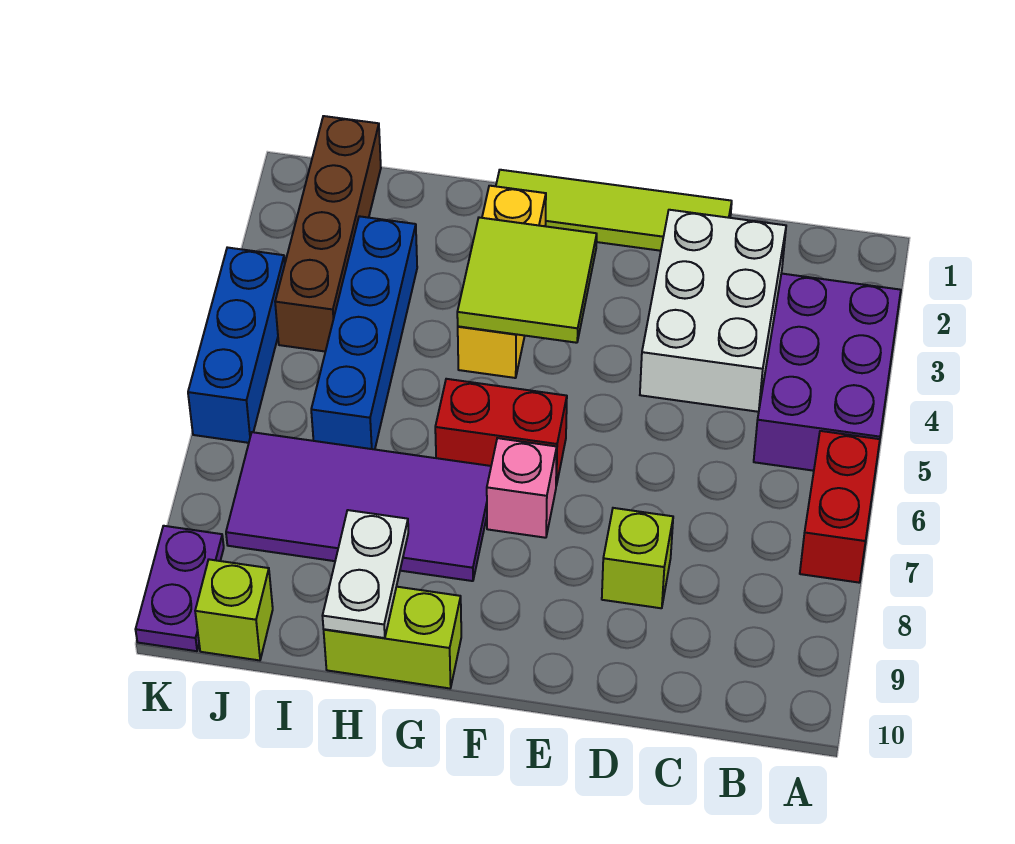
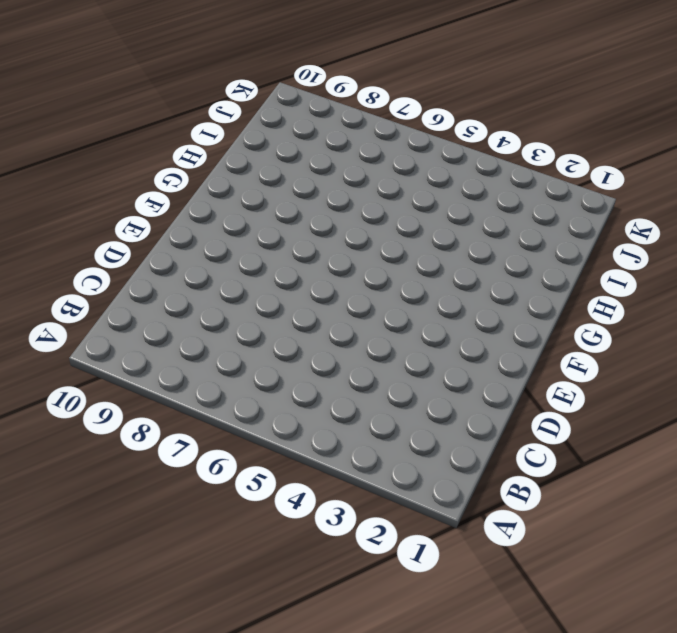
none -> purple 2x3 brick [754,273,901,471]
none -> red 1x2 brick [800,431,880,583]
none -> white 2x3 brick [640,210,786,412]

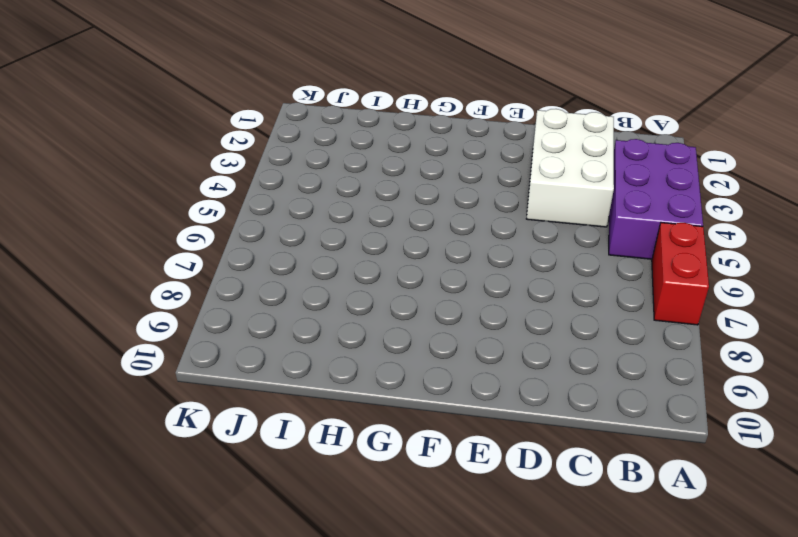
none -> lime 1x4 tile [496,170,732,251]
none -> lime 1x1 brick [602,508,673,608]
none -> red 1x2 brick [435,379,567,486]

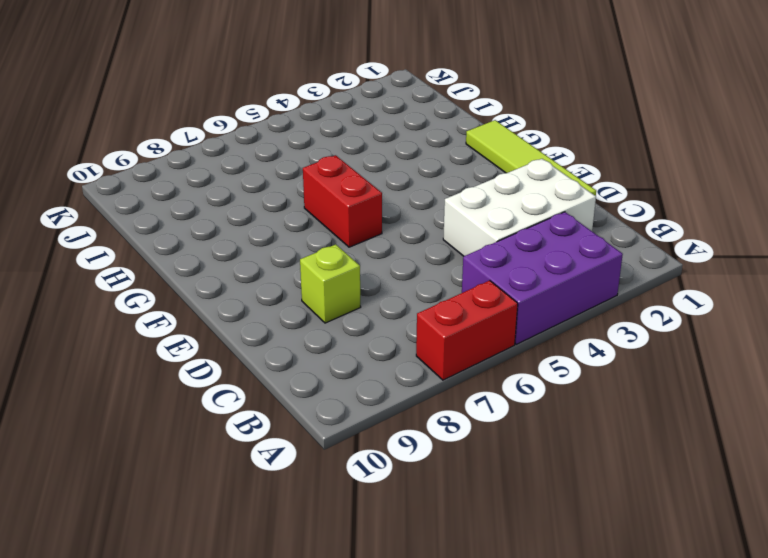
none -> pink 1x1 brick [487,438,557,538]
none -> yellow 1x3 brick [458,186,546,378]
none -> purple 2x4 tile [226,432,491,581]

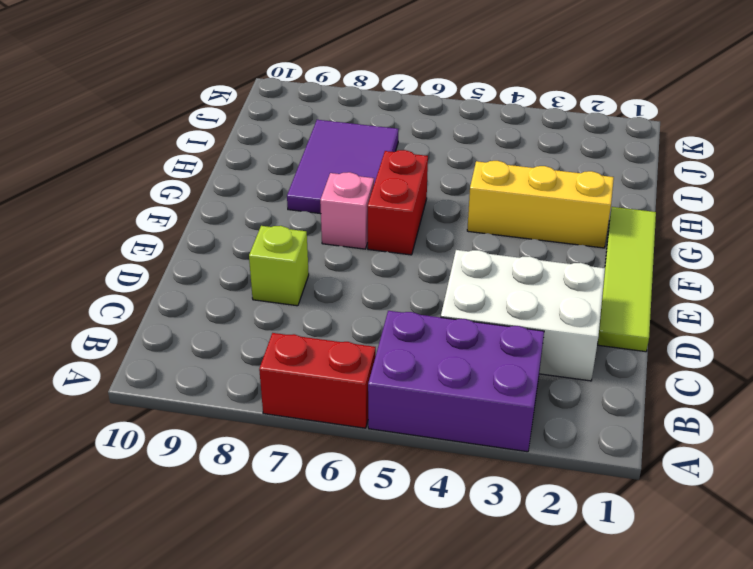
purple 2x3 tile [287,120,398,214] -> purple 2x4 tile [226,432,491,581]
none -> lime 1x2 brick [324,587,461,688]
none -> blue 1x4 brick [311,216,417,449]
none -> brown 1x4 brick [275,116,381,352]

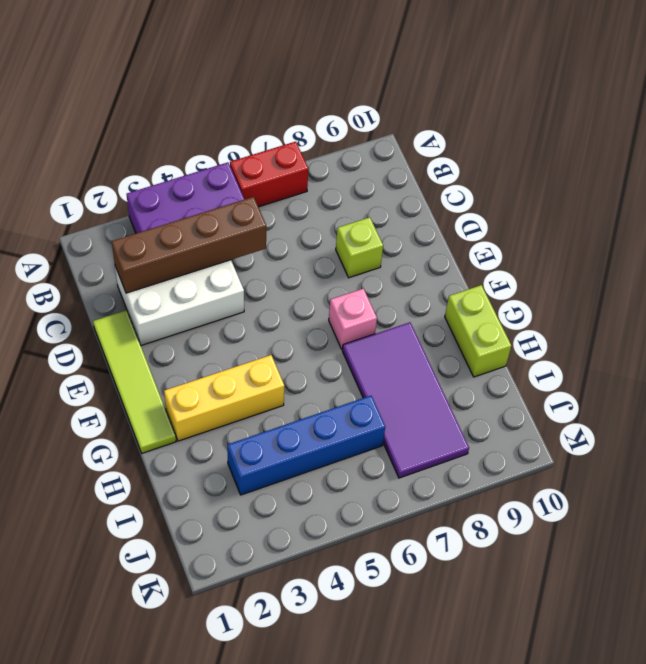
brown 1x4 brick [112,197,266,293] -> brown 1x4 brick moved to [275,116,381,352]
none -> red 1x2 brick [435,379,567,486]
none -> lime 1x1 brick [195,559,273,660]
none -> blue 1x3 brick [188,247,285,443]

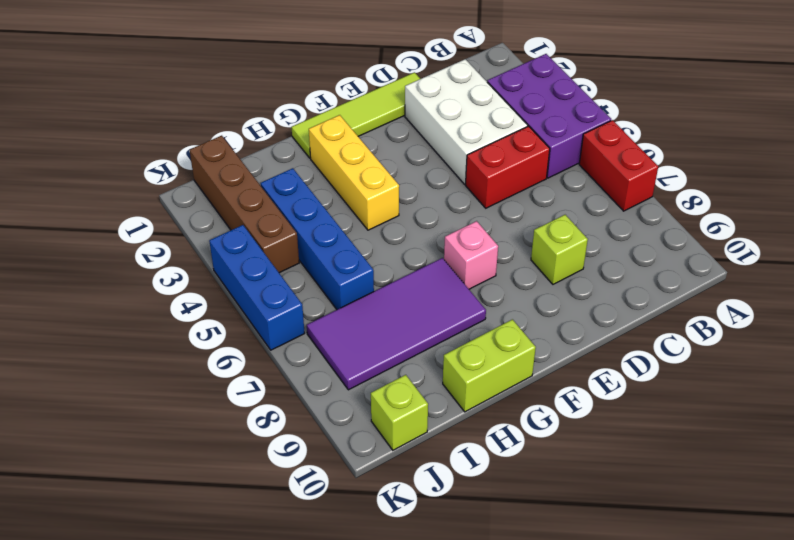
red 1x2 brick [465,126,550,208] -> red 1x2 brick moved to [435,379,567,486]
none -> purple 1x2 plate [136,526,224,651]
none -> lime 2x2 tile [457,218,597,343]
none -> white 1x2 plate [323,510,408,638]

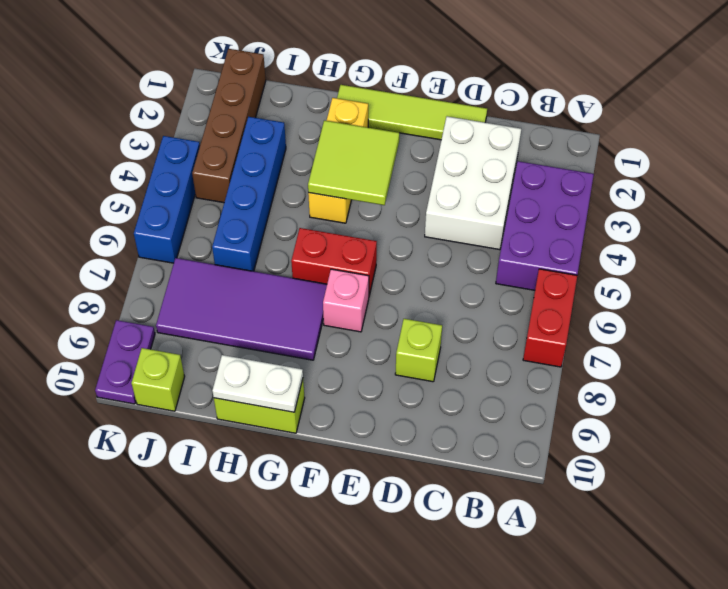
white 1x2 plate [212,355,303,412] -> white 1x2 plate turned to [323,510,408,638]

